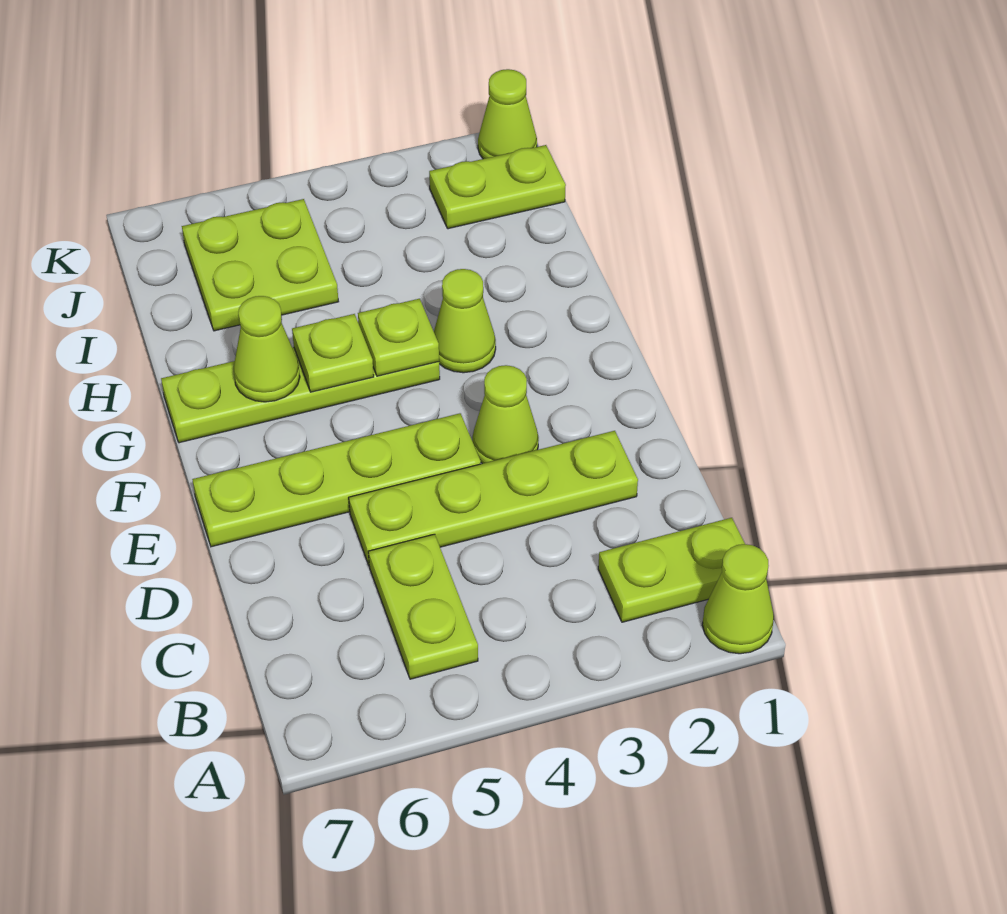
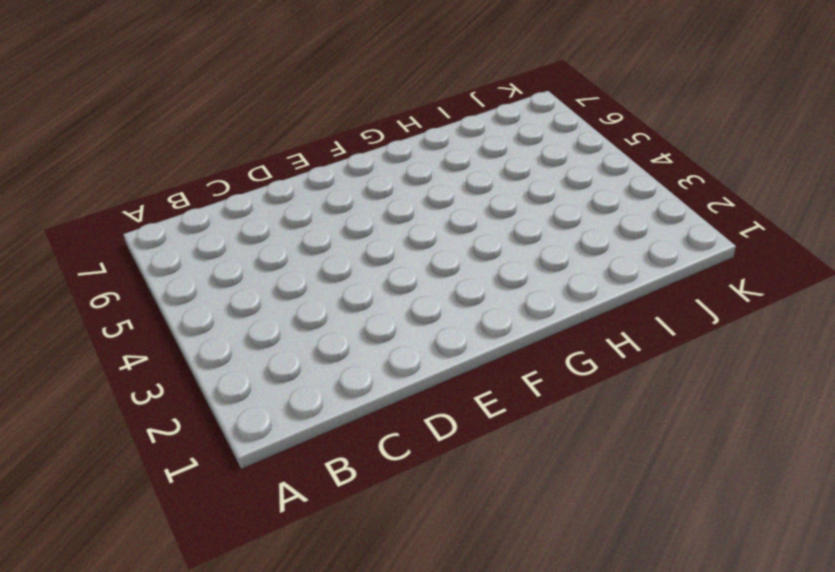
none -> lime 1x1 cone [702,544,774,654]
none -> lime 1x2 plate [598,518,745,622]
none -> lime 1x2 plate [368,534,478,679]

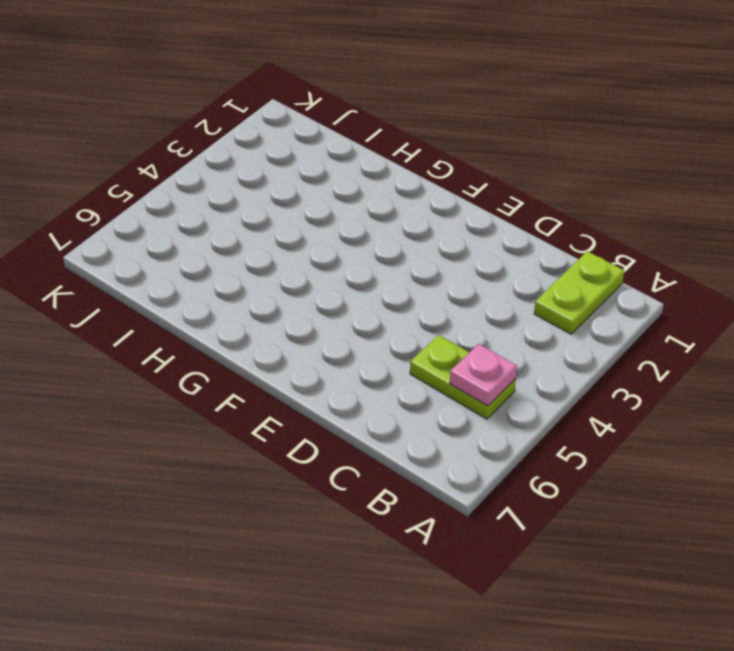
pink 1x1 plate [450,344,517,406] -> none
none -> lime 1x1 cone [702,544,774,654]
none -> lime 1x4 plate [349,431,638,565]
none -> lime 1x1 cone [472,365,539,464]

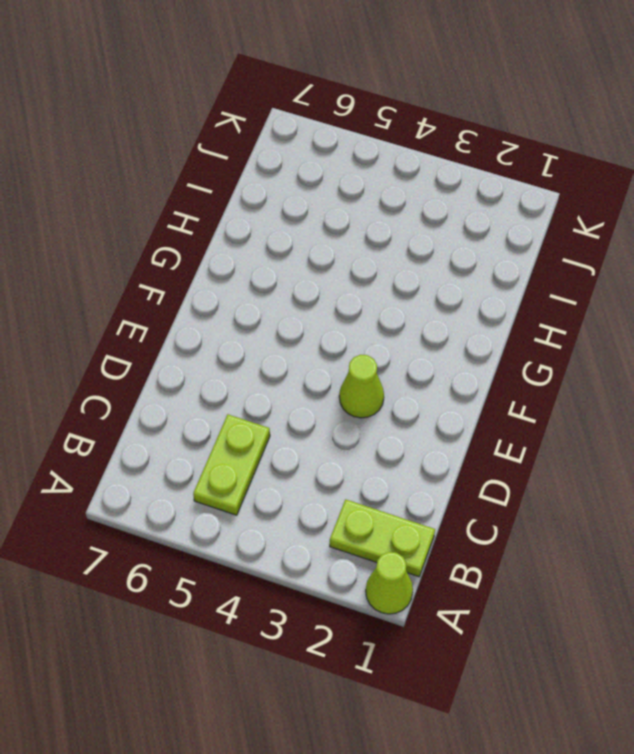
none -> lime 1x4 plate [349,431,638,565]
none -> lime 1x4 plate [192,413,481,547]
none -> lime 1x1 cone [434,269,496,373]

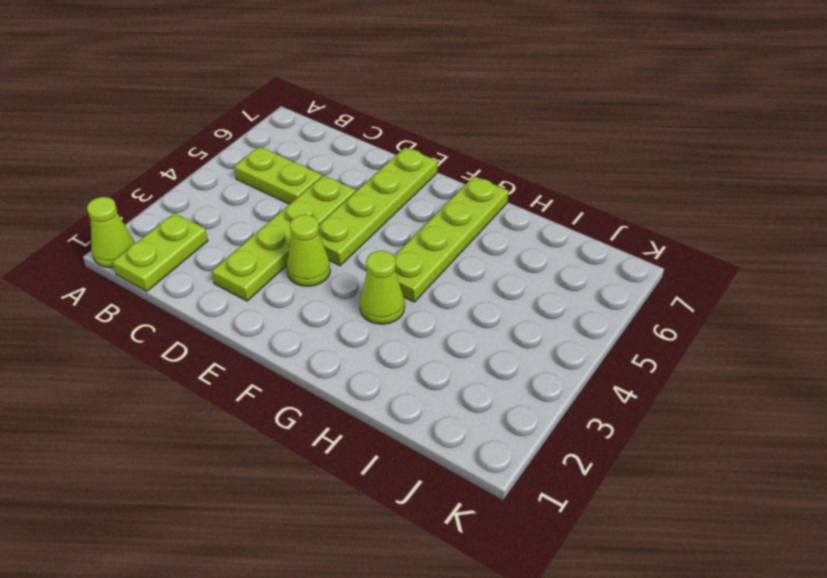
none -> lime 2x2 plate [182,199,339,331]
none -> lime 1x2 plate [429,145,566,229]
none -> lime 1x1 cone [478,69,537,159]

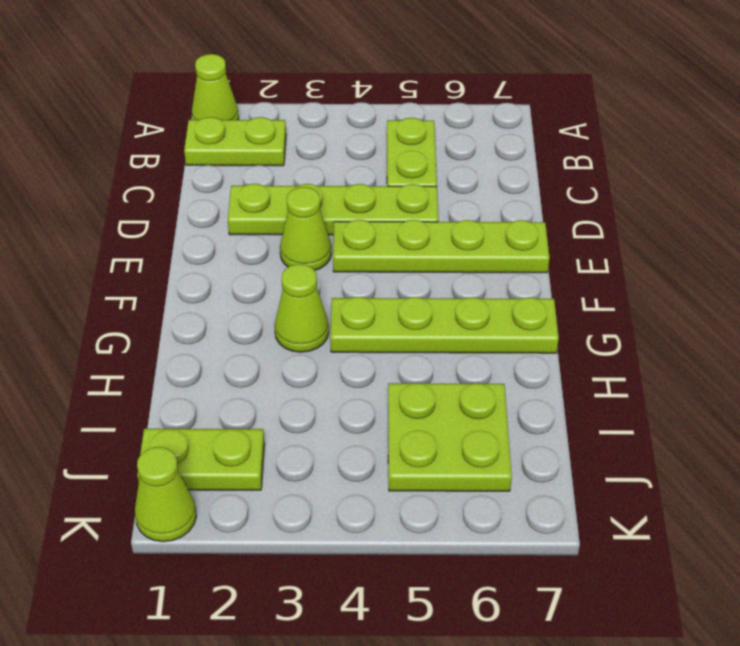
none -> lime 1x1 plate [358,299,439,376]
none -> lime 1x1 plate [292,314,374,392]
none -> lime 1x1 cone [233,296,300,402]

